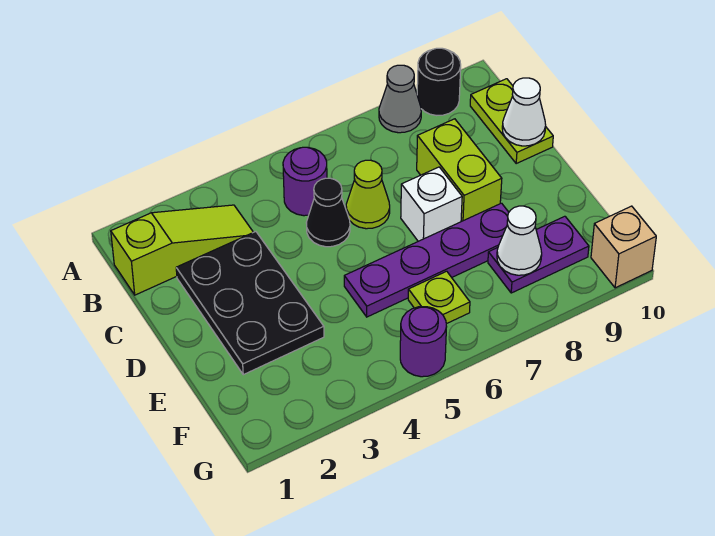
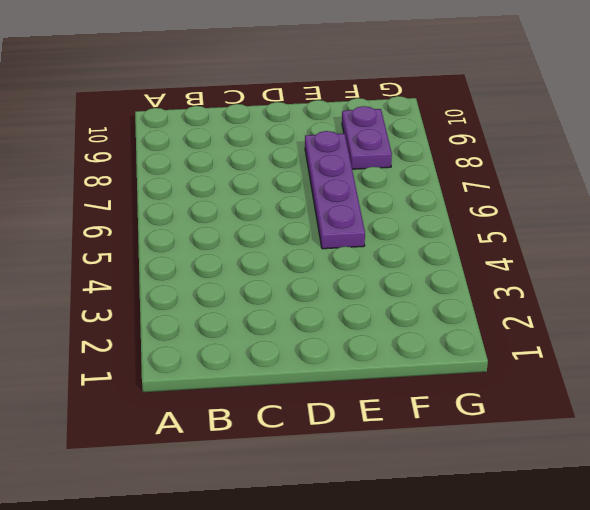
none -> grey 1x1 cone [379,65,421,133]
none -> black 1x1 round brick [417,48,461,116]
none -> lime 1x3 slope [111,205,253,295]

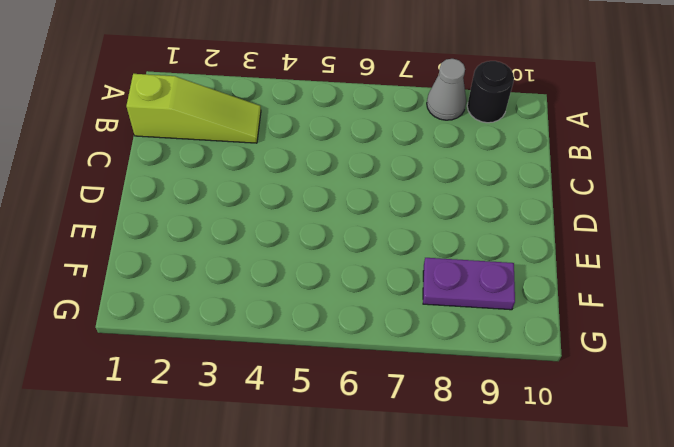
none -> purple 1x1 round brick [283,147,327,216]
none -> lime 1x2 plate [470,79,553,163]
none -> black 2x3 plate [176,232,324,375]

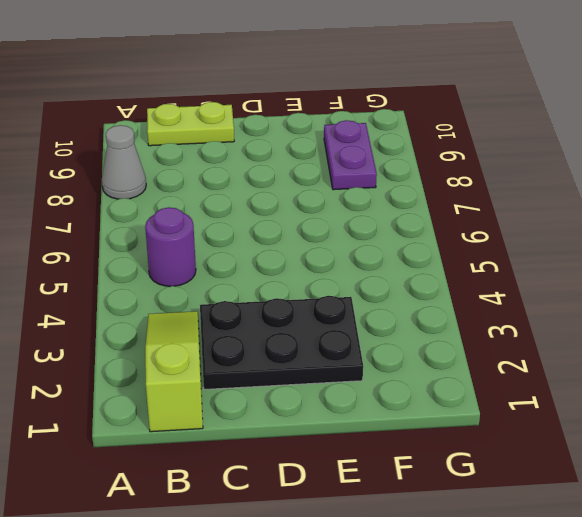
none -> black 1x1 round brick [417,48,461,116]
none -> black 1x1 cone [306,178,350,247]
none -> lime 1x1 cone [346,160,390,229]

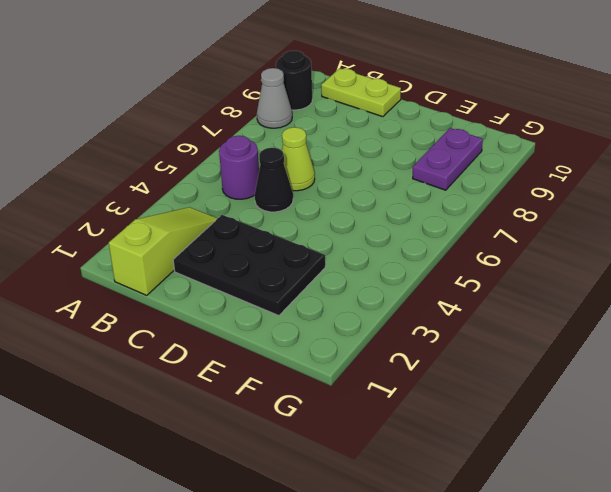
none -> lime 1x2 brick [417,119,502,222]
none -> white 1x1 brick [401,167,462,241]
none -> purple 1x4 plate [344,203,509,317]

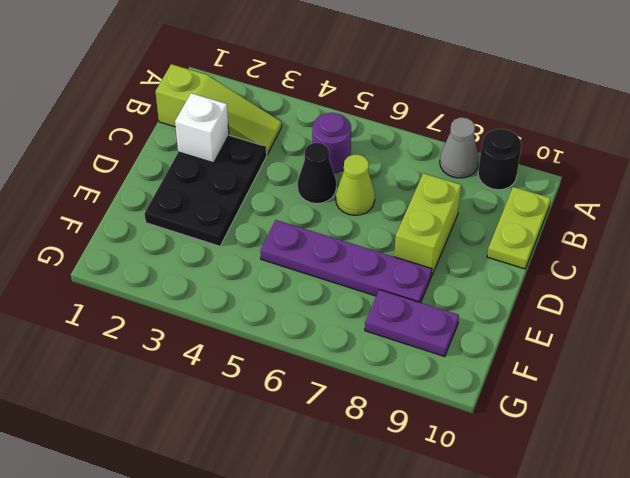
white 1x1 brick [175,93,229,163] -> white 1x1 brick moved to [401,167,462,241]
none -> lime 1x1 plate [408,271,470,324]
none -> purple 1x1 round brick [400,307,447,377]
none -> tan 1x1 brick [591,206,656,288]

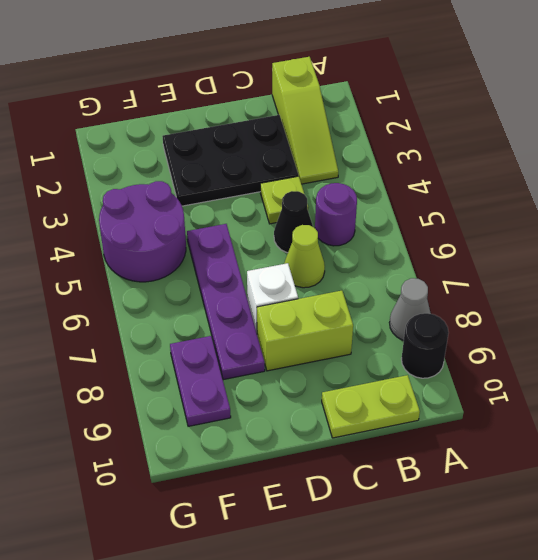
lime 1x1 plate [260,176,308,224] -> lime 1x1 plate moved to [408,271,470,324]
purple 2x2 round brick [99,181,186,282] -> purple 1x1 round brick [400,307,447,377]
none -> tan 1x1 brick [591,206,656,288]
none -> white 1x1 cone [502,78,546,146]
none -> white 1x1 cone [497,206,542,275]

